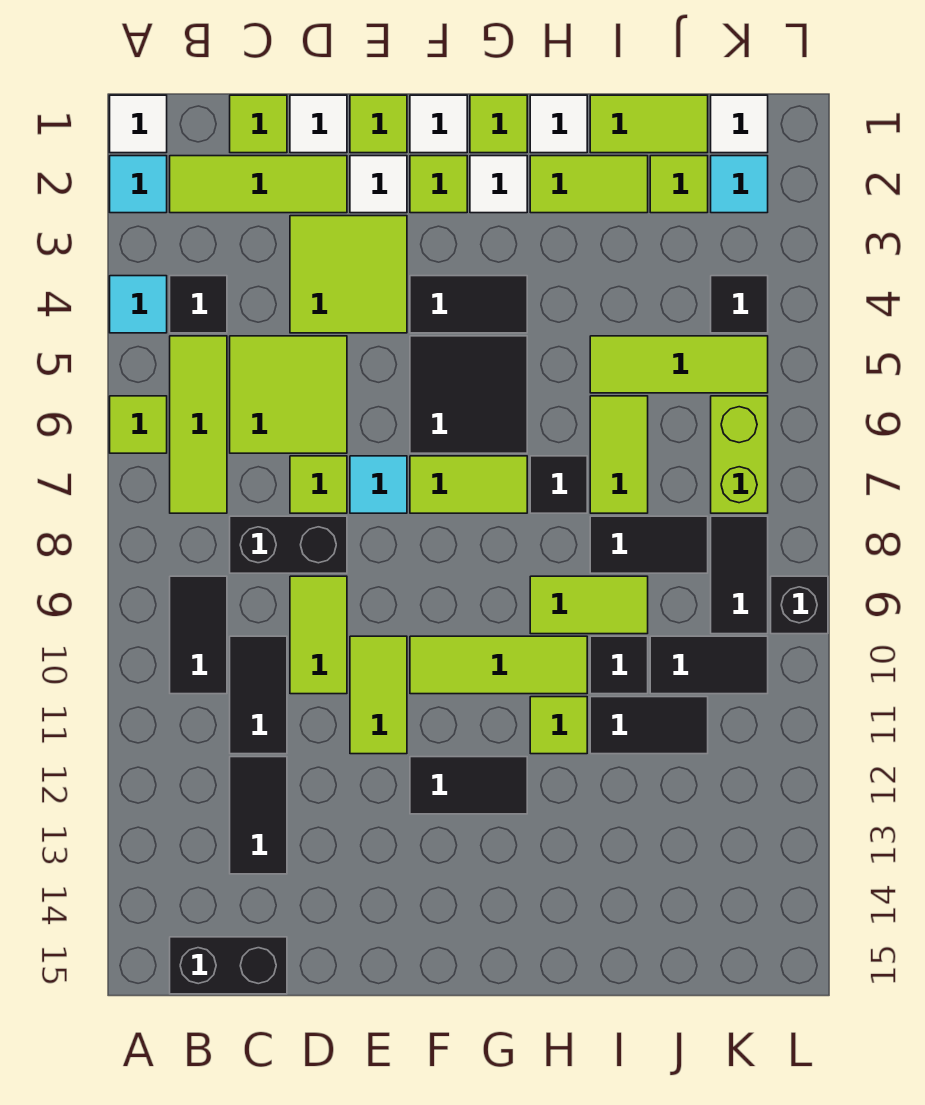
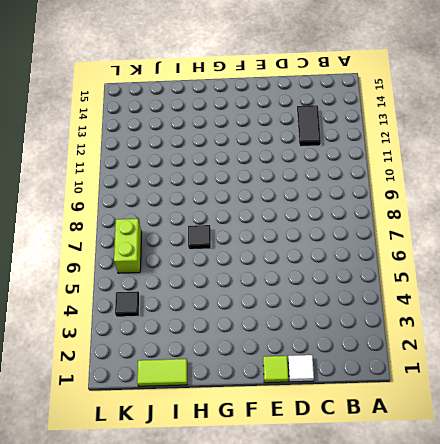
none -> white 1x1 tile [110,95,167,153]
none -> cyan 1x1 tile [110,156,167,213]
none -> cyan 1x1 tile [110,276,167,333]
none -> lime 1x1 tile [110,396,167,453]

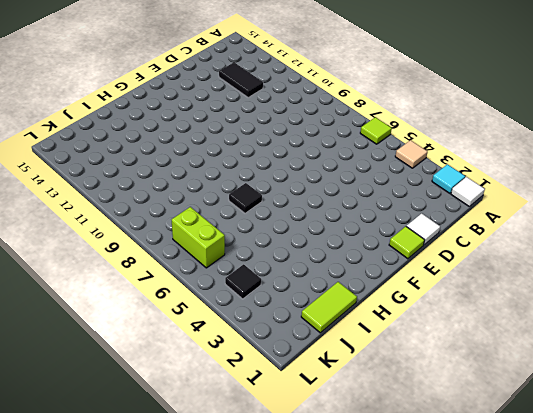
tan 1x1 tile [395,140,428,168] -> cyan 1x1 tile [110,276,167,333]
none -> lime 1x3 tile [170,156,347,213]
none -> black 1x1 tile [170,276,227,333]
none -> lime 1x3 tile [170,336,227,513]
none -> black 1x2 tile [170,576,227,694]

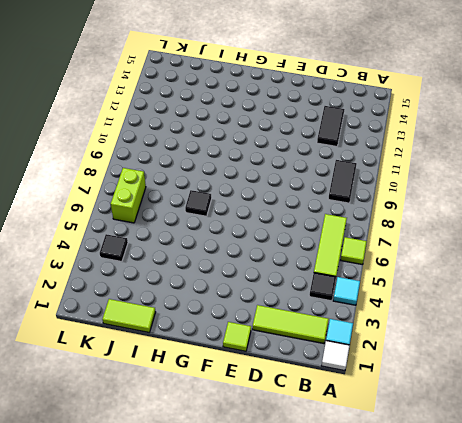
none -> black 1x2 brick [170,937,287,994]
none -> lime 1x1 tile [230,95,287,153]
none -> lime 2x2 tile [230,336,347,453]
none -> black 1x2 brick [230,516,347,573]

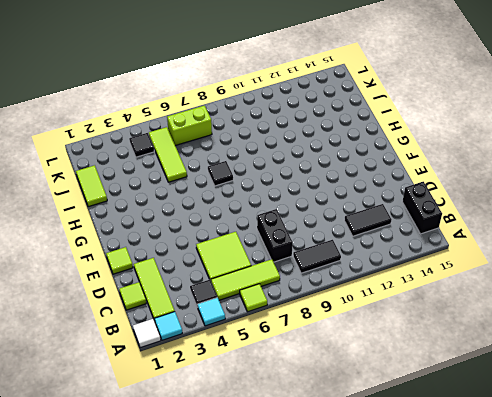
none -> black 1x2 tile [230,636,287,754]
none -> white 1x1 tile [290,95,347,153]
none -> lime 2x2 tile [290,216,407,333]
none -> lime 1x1 tile [290,456,347,513]

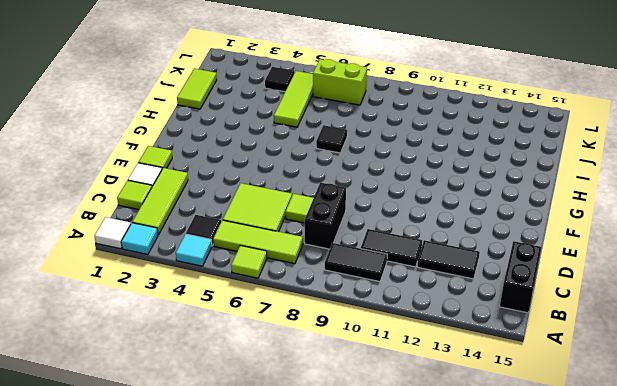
none -> lime 2x2 tile [290,216,407,333]
none -> lime 1x2 tile [290,576,347,694]
none -> white 1x1 tile [350,156,407,213]
none -> cyan 1x1 tile [350,456,407,513]

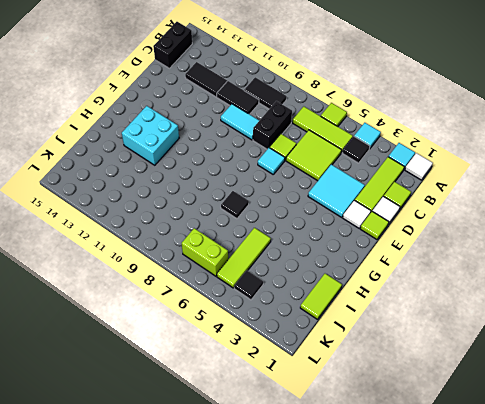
cyan 2x2 tile [308,165,365,218] -> lime 2x2 tile [290,216,407,333]
cyan 1x2 tile [221,104,259,140] -> lime 1x2 tile [290,576,347,694]
cyan 2x2 brick [122,106,179,165] -> black 1x2 tile [410,757,527,814]
none -> lime 1x2 tile [350,636,407,754]
none -> white 1x1 tile [410,95,467,153]
none -> lime 1x1 tile [410,156,467,213]
none -> black 1x2 tile [410,276,527,333]

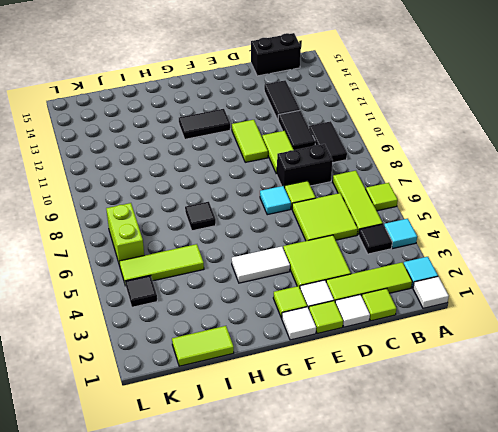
white 1x2 tile [232,246,290,283] -> black 1x2 tile [410,276,527,333]
none -> black 2x2 tile [410,336,527,453]
none -> lime 1x2 tile [410,456,527,513]
none -> lime 1x3 tile [410,636,587,694]
none -> lime 1x1 tile [470,95,527,153]

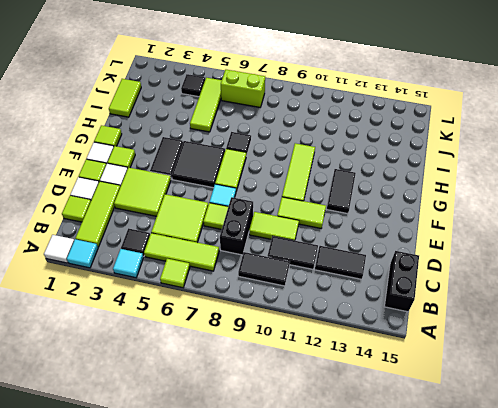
none -> white 1x1 tile [470,156,527,213]
none -> white 1x1 tile [530,95,587,153]
none -> lime 1x2 tile [530,156,648,213]
none -> lime 1x2 tile [530,576,648,634]

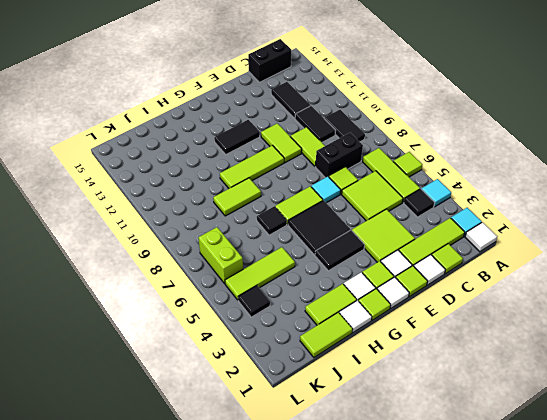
none -> lime 1x1 tile [530,697,587,754]
none -> lime 1x2 tile [590,396,648,513]
none -> black 1x2 tile [590,516,708,573]
none -> black 1x1 tile [590,636,648,694]

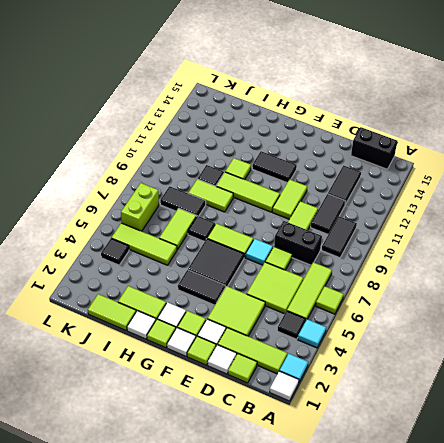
none -> black 1x2 tile [590,697,708,754]
none -> lime 1x1 tile [650,156,708,213]
none -> black 1x2 tile [650,636,768,694]
none -> white 1x1 tile [711,95,768,153]

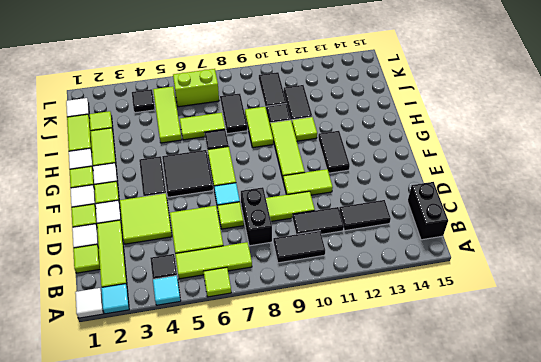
none -> cyan 1x1 tile [711,156,768,213]
none -> black 1x2 tile [711,516,768,634]
none -> black 1x1 brick [771,576,828,634]

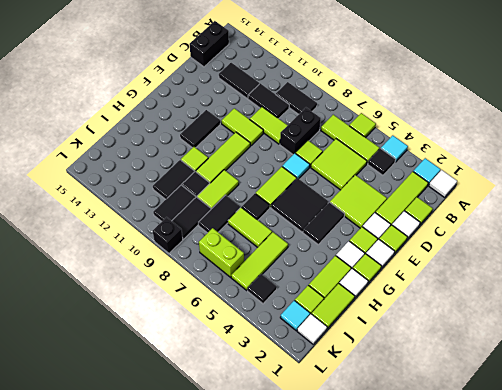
black 1x2 tile [172,197,211,239] -> black 1x2 tile turned to [711,516,768,634]

